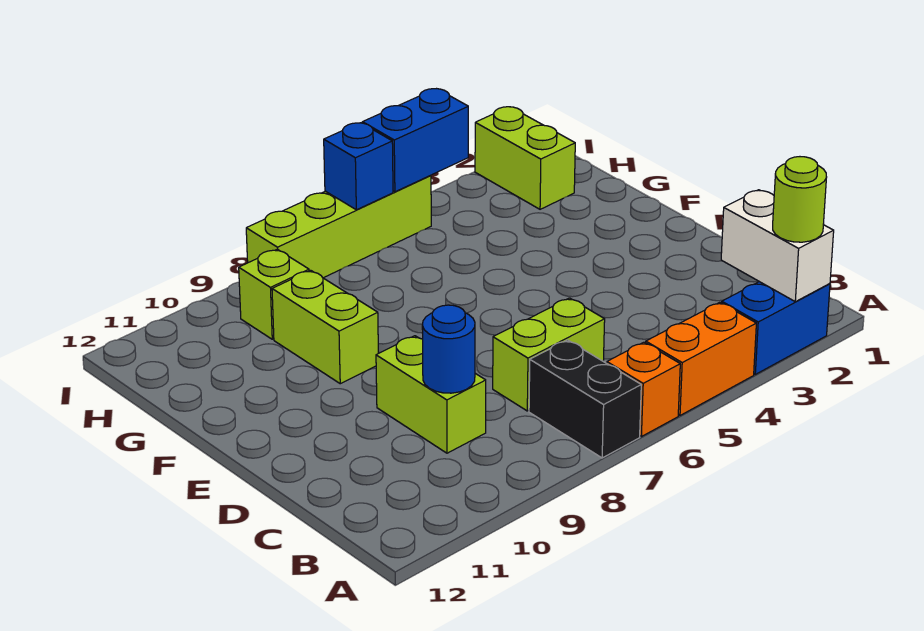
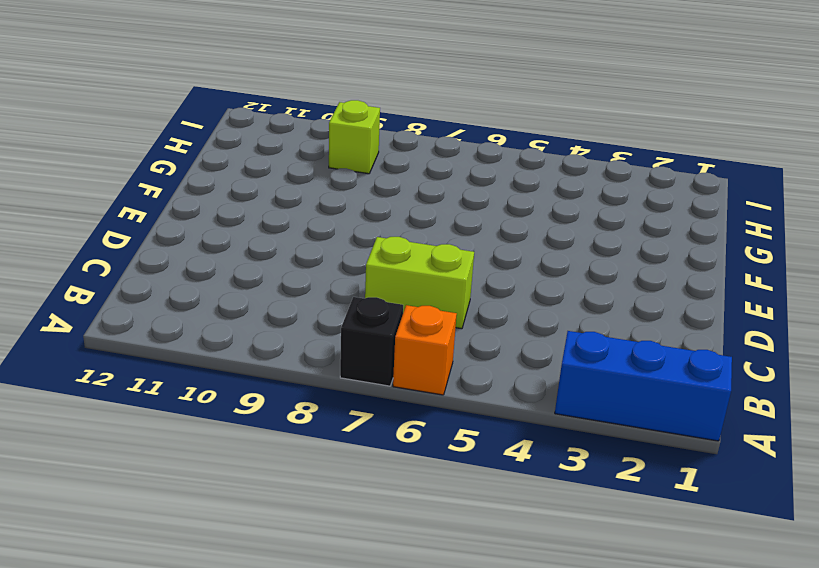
blue 1x3 brick [555,331,732,441] -> blue 1x2 brick [722,282,830,374]
black 1x1 brick [340,297,403,386] -> black 1x2 brick [529,340,641,458]
none -> orange 1x2 brick [646,302,756,415]
none -> lime 1x2 brick [376,336,486,453]
none -> lime 1x2 brick [272,270,378,384]

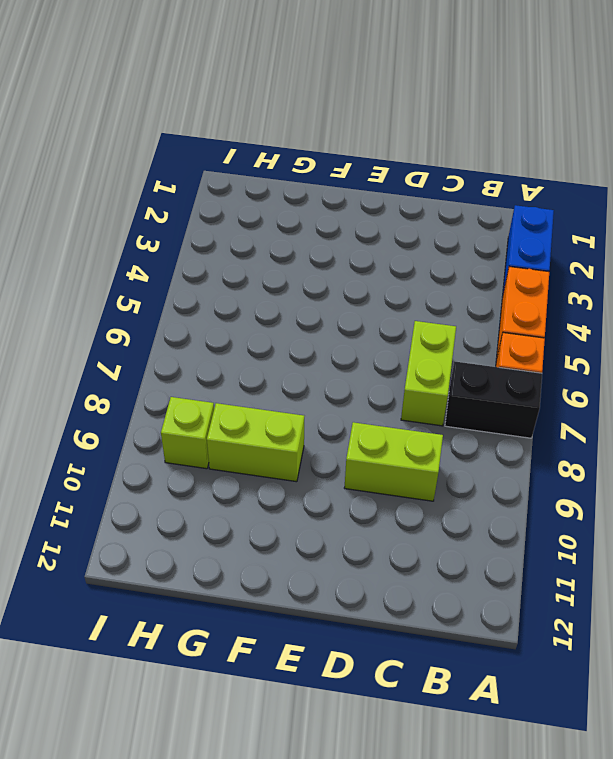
none -> lime 1x2 brick [475,107,575,209]
none -> lime 1x4 brick [246,175,431,278]
none -> white 1x2 brick [721,190,834,302]

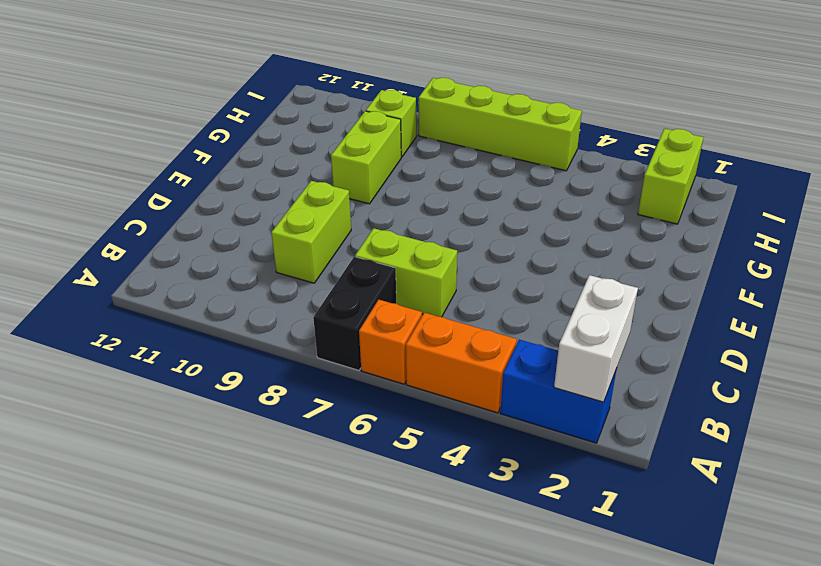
none -> blue 1x1 round brick [422,305,475,393]
none -> blue 1x2 brick [362,89,468,192]
none -> blue 1x1 brick [324,123,393,210]

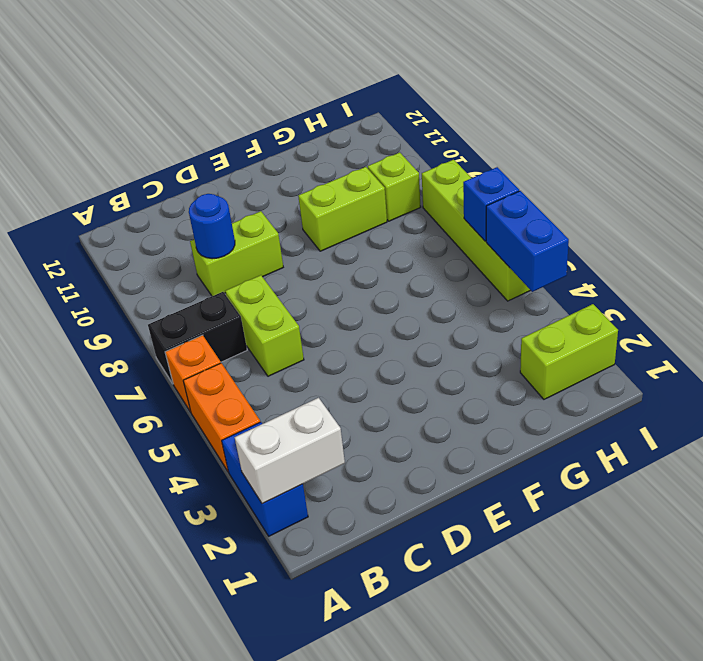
none -> lime 1x1 round brick [773,157,827,242]

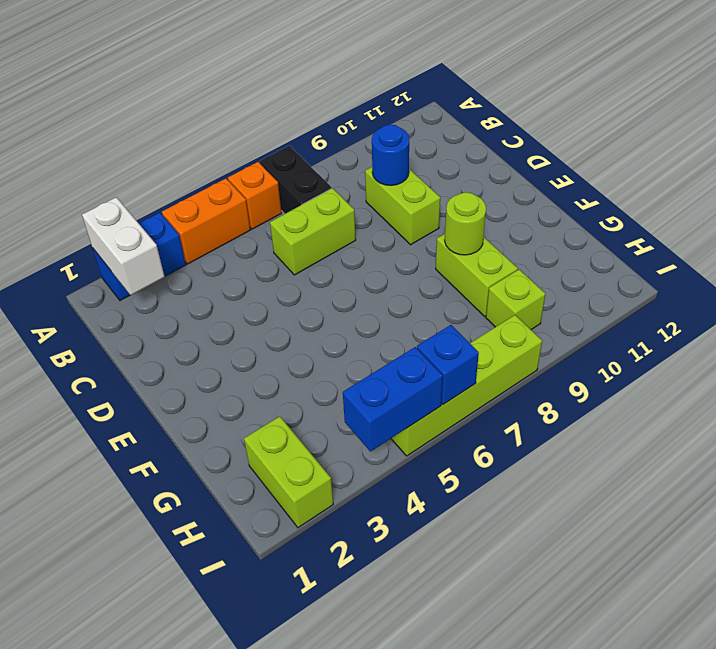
lime 1x1 round brick [445,192,486,255] -> lime 1x1 round brick moved to [773,157,827,242]

